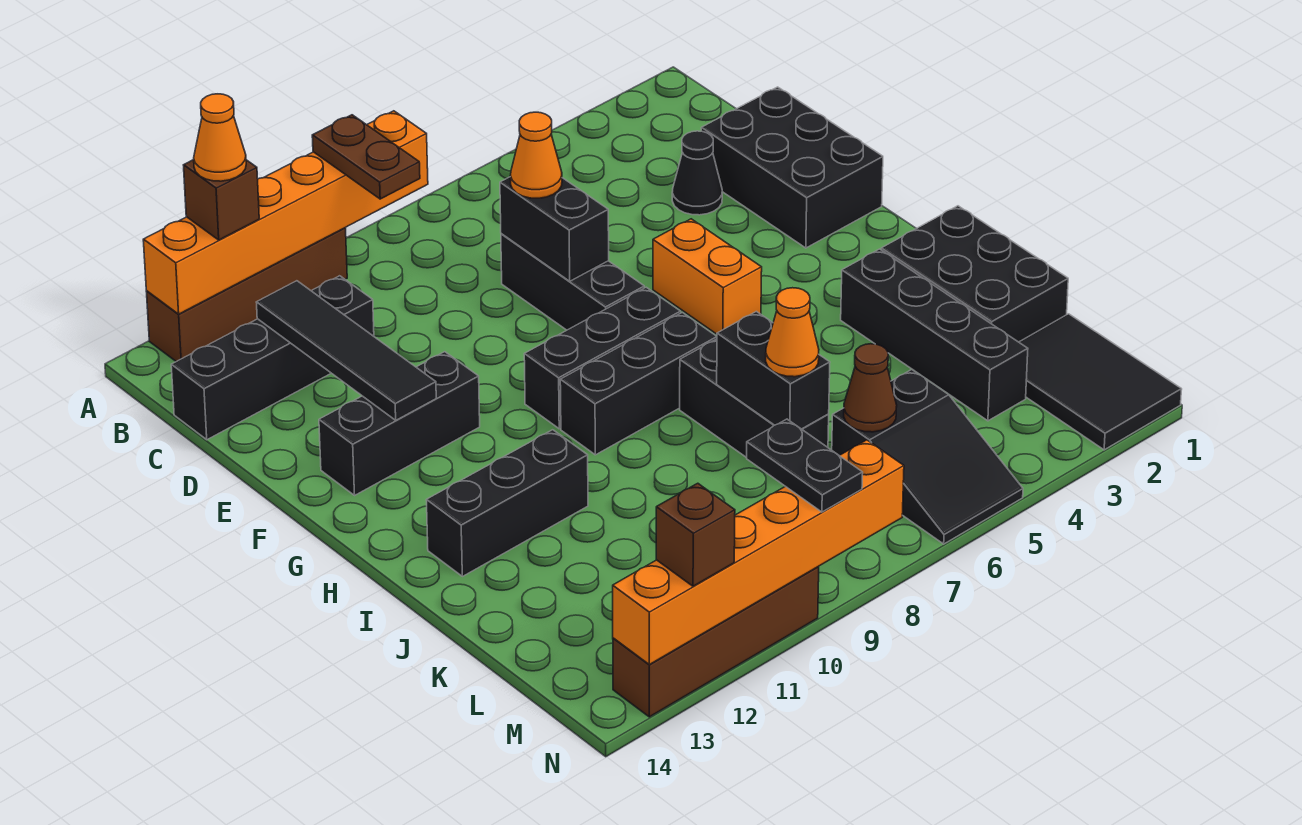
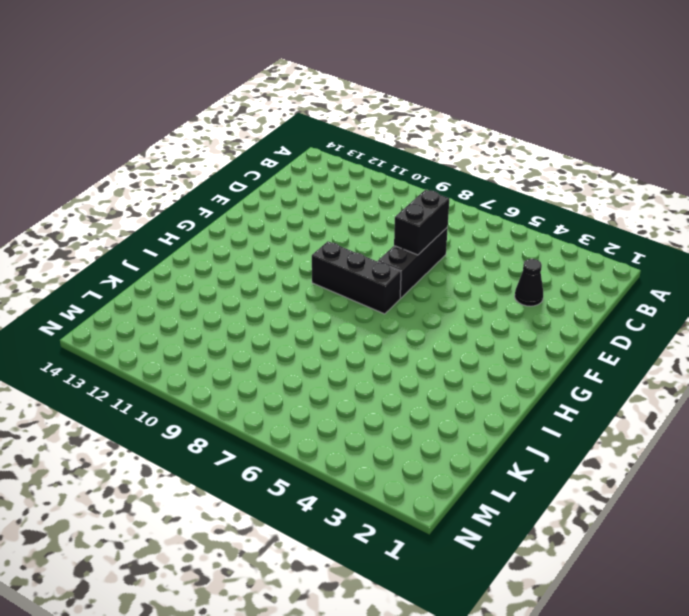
none -> brown 1x4 brick [146,228,347,362]
none -> black 1x4 brick [171,276,374,440]
none -> black 2x3 brick [701,87,883,248]

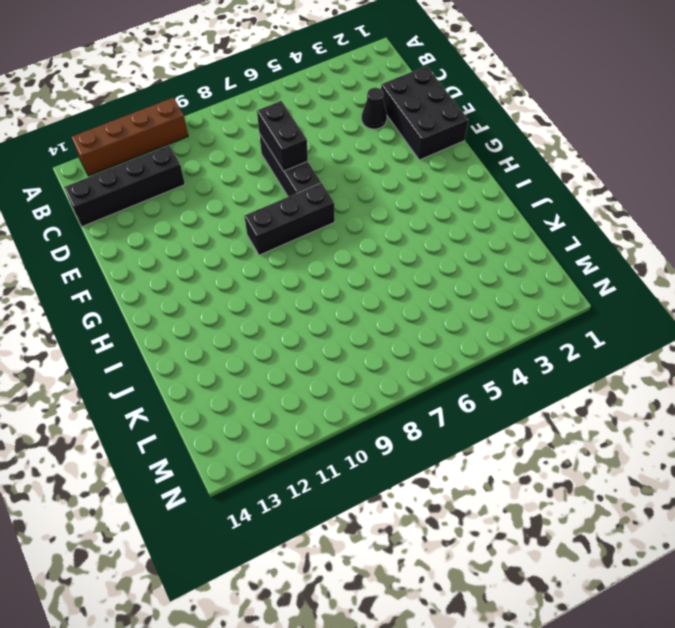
none -> orange 1x2 brick [653,219,762,334]
none -> black 1x3 brick [319,352,480,495]
none -> black 1x3 brick [560,312,717,455]

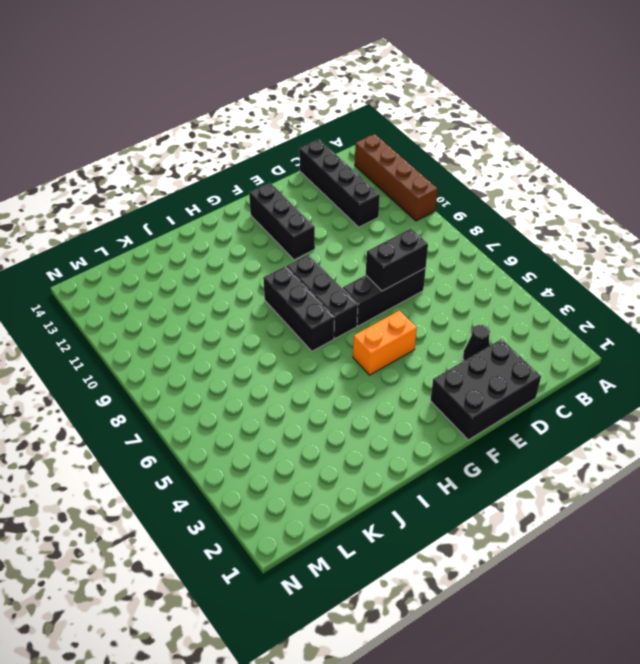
none -> black 2x3 brick [881,206,1068,342]
none -> black 1x4 brick [841,249,1028,421]
none -> black 1x3 brick [680,339,829,458]

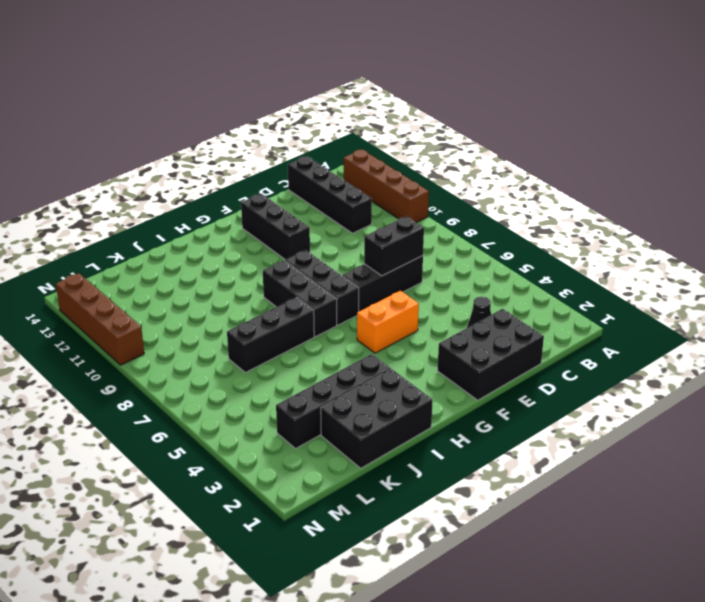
none -> black 1x3 brick [427,430,588,576]
none -> black 2x3 tile [1019,314,1182,450]
none -> black 2x3 slope [832,370,1023,544]

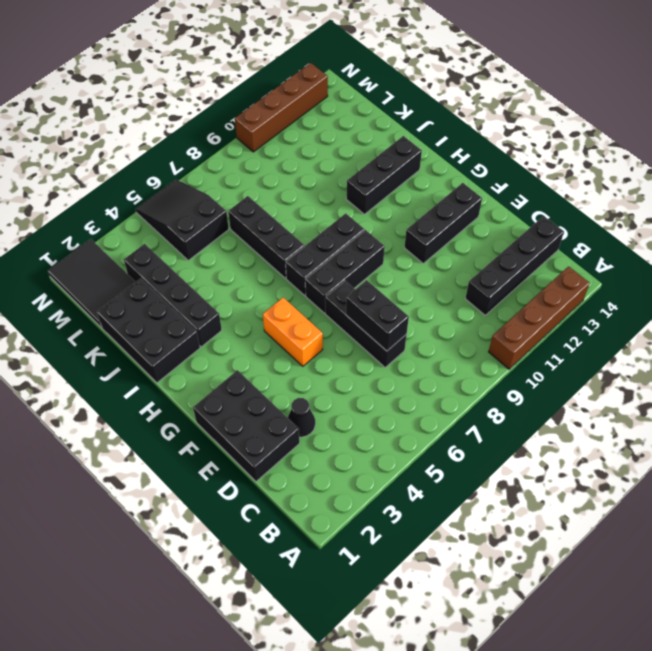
none -> orange 1x6 brick [143,111,428,314]
none -> black 1x4 tile [256,281,436,420]
none -> black 1x2 brick [717,311,830,429]

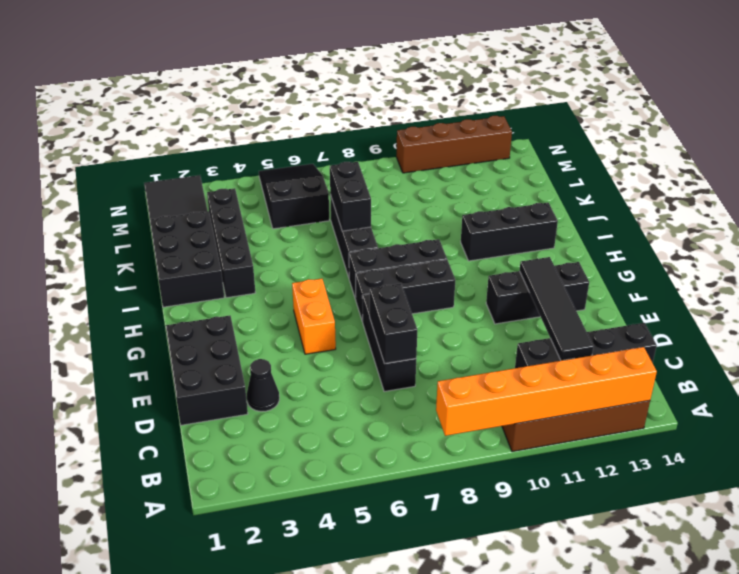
none -> brown 1x1 cone [844,344,897,432]
none -> orange 1x6 brick [613,440,904,665]
none -> brown 1x2 plate [312,115,420,199]

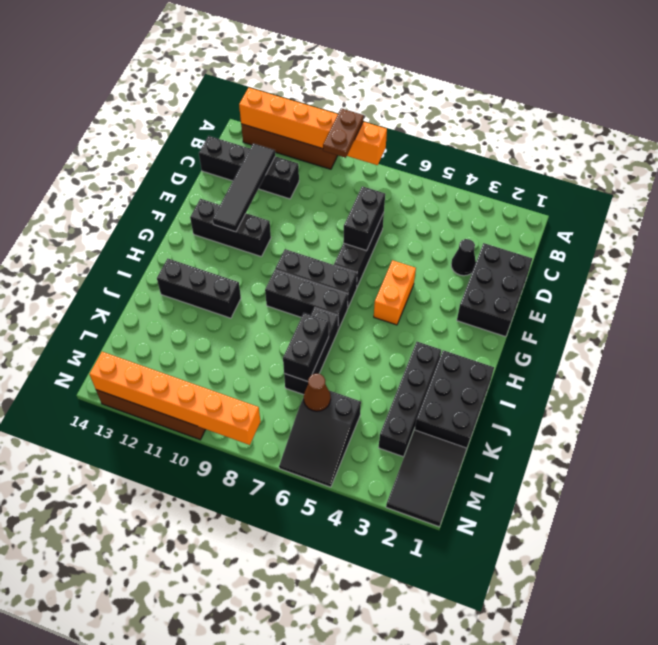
none -> brown 1x1 brick [184,160,259,240]
none -> orange 1x1 cone [510,112,562,198]
none -> orange 1x1 cone [766,288,819,377]

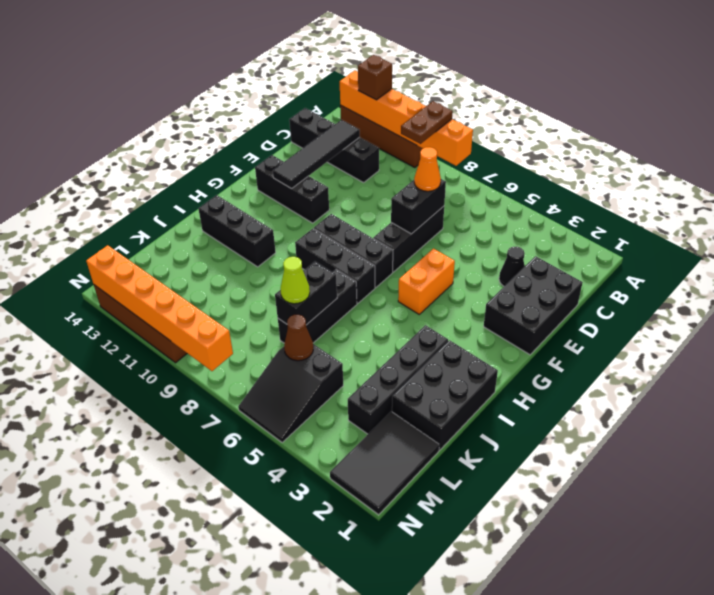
lime 1x1 cone [281,257,310,304] -> orange 1x1 cone [766,288,819,377]
none -> black 1x2 plate [747,419,863,512]
none -> brown 1x1 brick [656,483,735,586]
none -> orange 1x1 cone [194,94,246,181]

